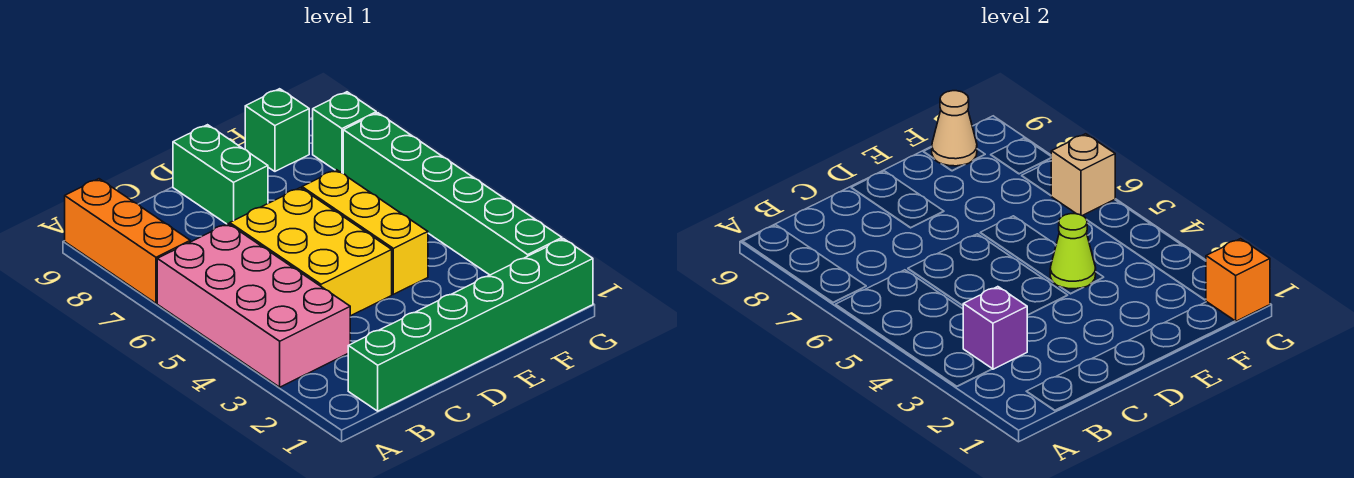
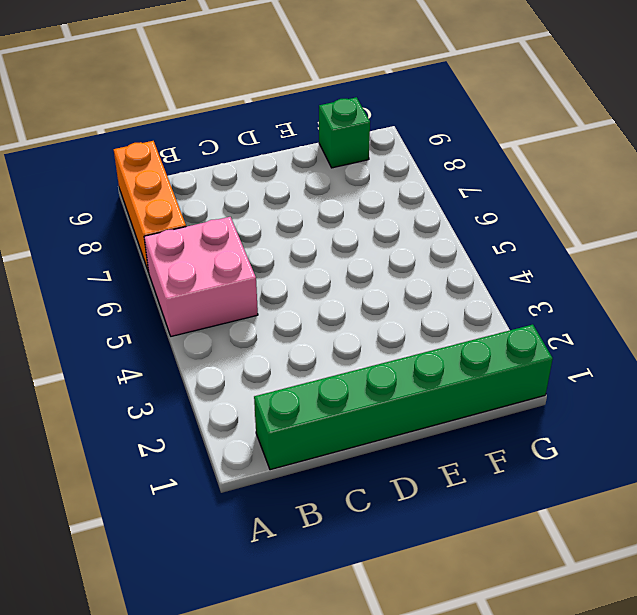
pink 2x2 brick [144,217,258,336] -> pink 2x4 brick [157,224,350,387]
none -> yellow 2x3 brick [230,188,392,316]
none -> green 1x2 brick [173,125,268,224]
none -> yellow 1x3 brick [302,170,428,294]

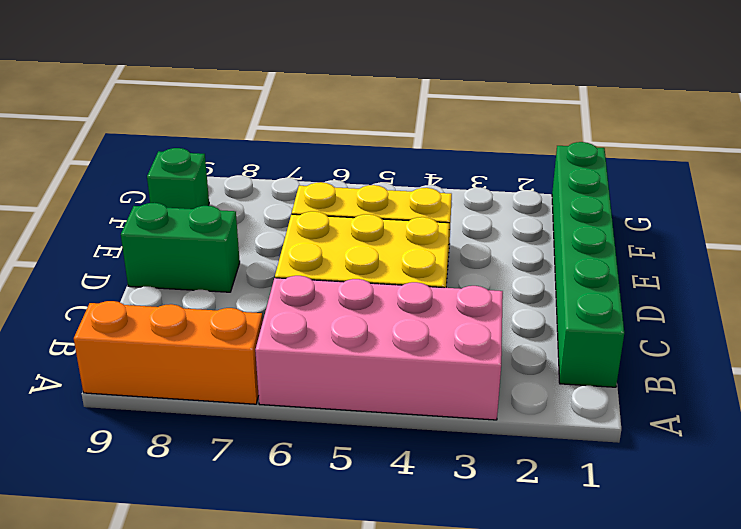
none -> green 1x6 brick [343,113,562,275]
none -> green 1x1 brick [313,92,376,173]
none -> purple 1x1 brick [963,287,1027,369]

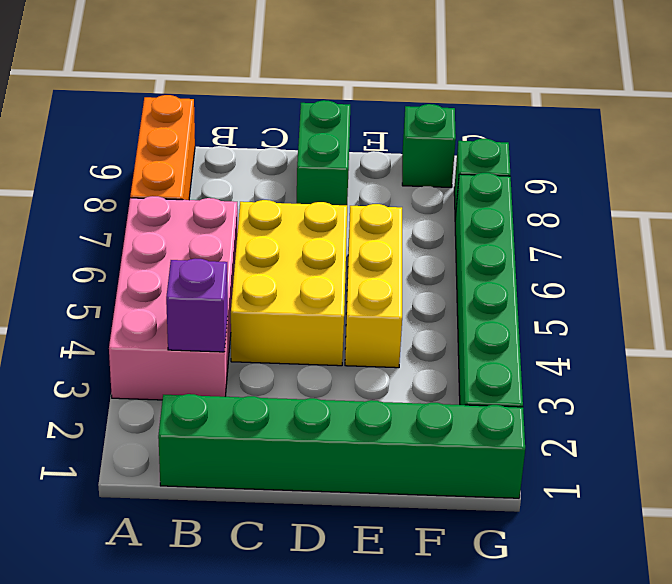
none -> lime 1x1 cone [1050,214,1096,289]
none -> tan 1x1 cone [932,91,977,166]
none -> orange 1x1 brick [1206,239,1270,321]

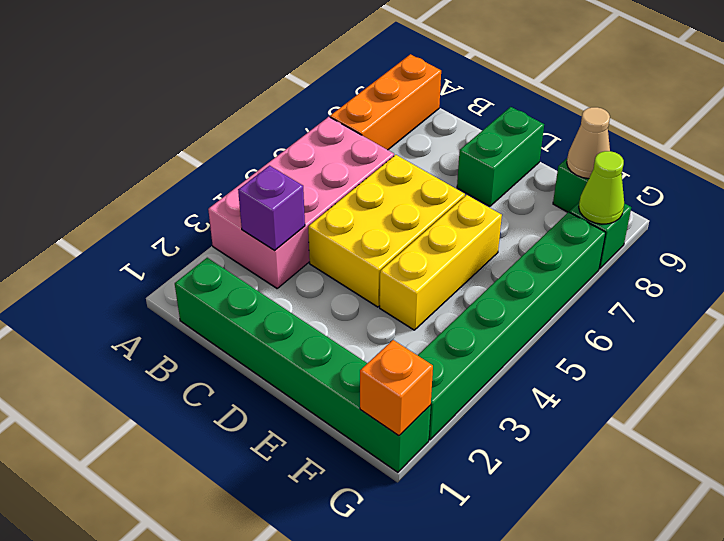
lime 1x1 cone [579,151,624,224] -> lime 1x1 cone moved to [1050,214,1096,289]
none -> tan 1x1 brick [1051,134,1115,216]

